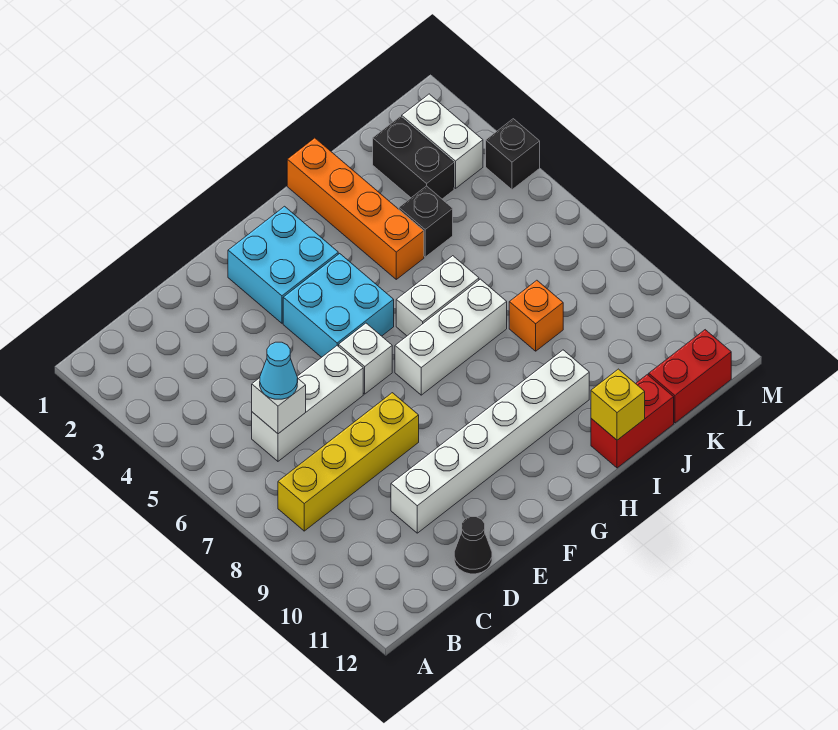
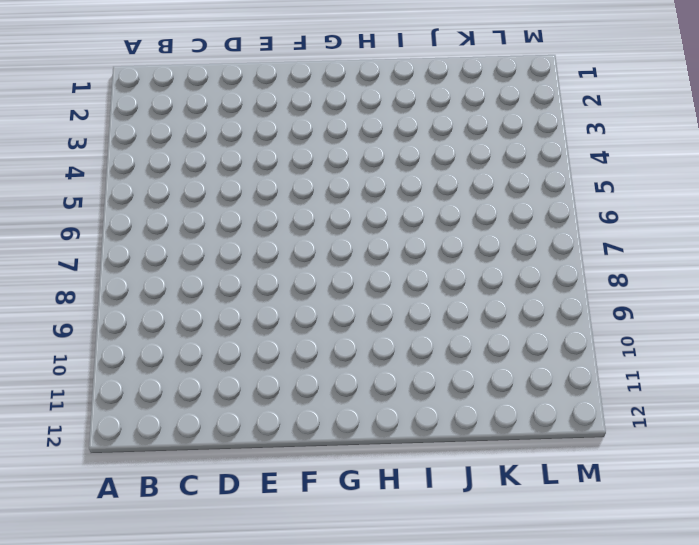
none -> yellow 1x4 brick [278,393,419,531]
none -> white 1x3 brick [252,346,363,461]
none -> white 1x6 brick [391,350,589,533]

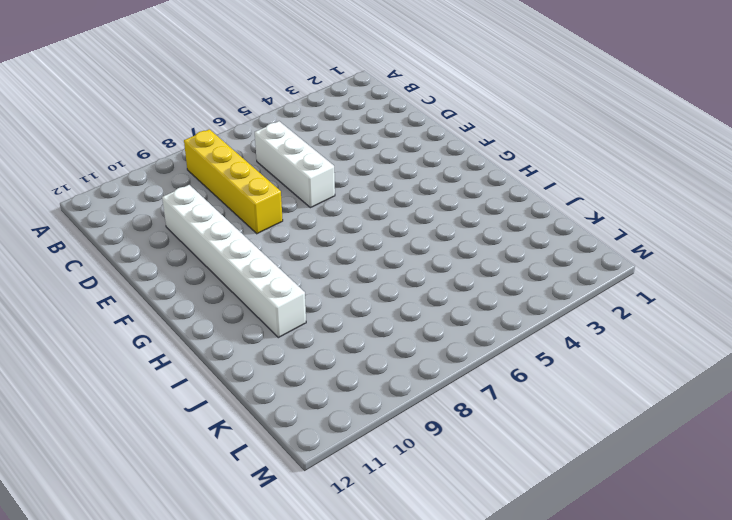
none -> black 1x1 cone [454,517,492,574]
none -> cyan 2x2 brick [228,206,338,323]
none -> cyan 2x2 brick [283,254,394,357]

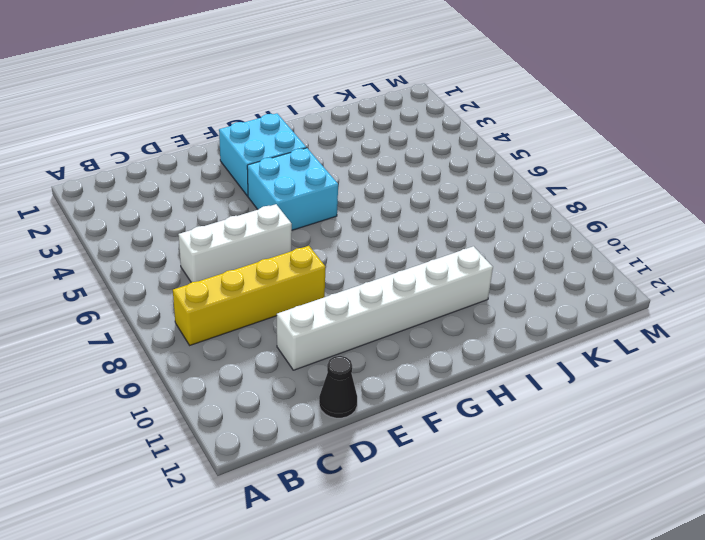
none -> white 1x1 brick [339,323,392,394]
none -> white 1x3 brick [395,279,507,395]
none -> white 1x2 brick [396,256,479,336]

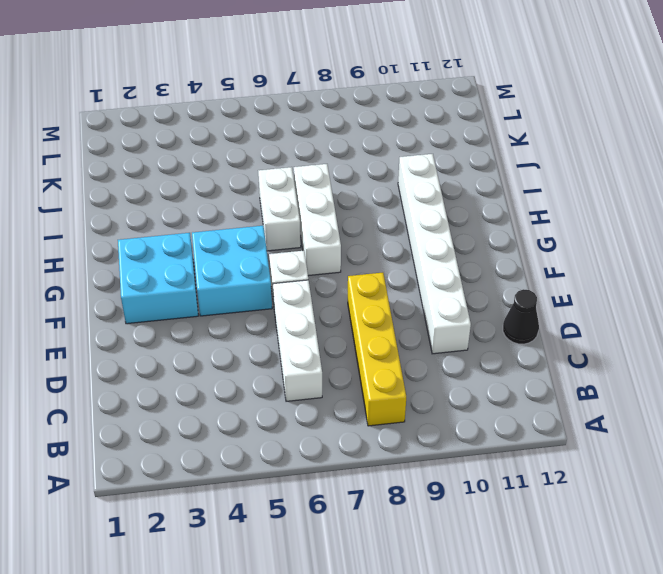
none -> orange 1x4 brick [287,138,424,279]
none -> red 1x2 brick [591,374,674,468]
none -> black 1x1 brick [399,186,453,257]

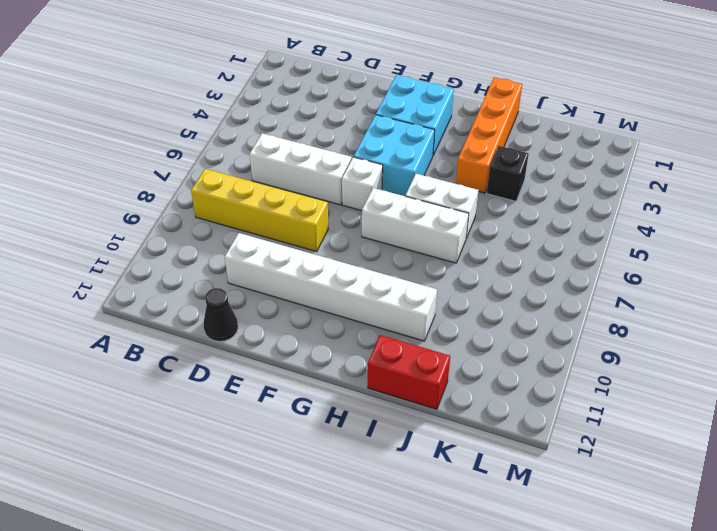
none -> orange 1x1 brick [509,280,563,351]
none -> black 1x2 brick [373,117,454,199]
none -> red 1x2 brick [649,330,731,423]

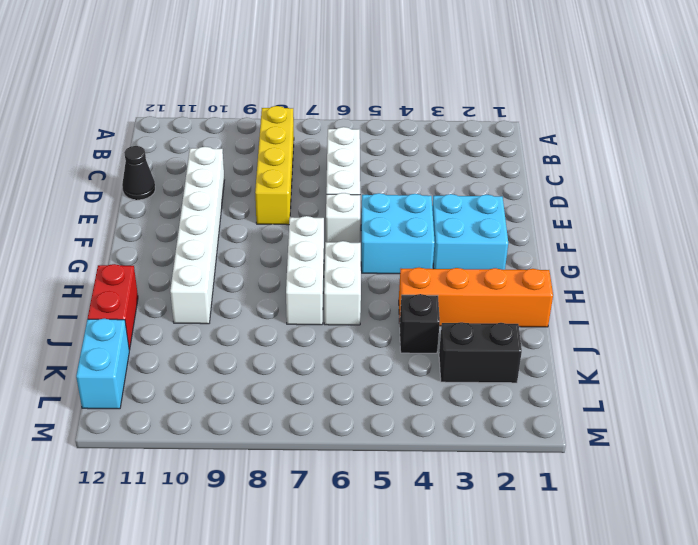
cyan 1x2 brick [76,319,129,409] -> red 1x2 brick [649,330,731,423]
none -> orange 1x1 brick [509,280,563,351]
none -> white 1x2 brick [402,94,483,189]
none -> black 1x1 brick [486,119,540,190]

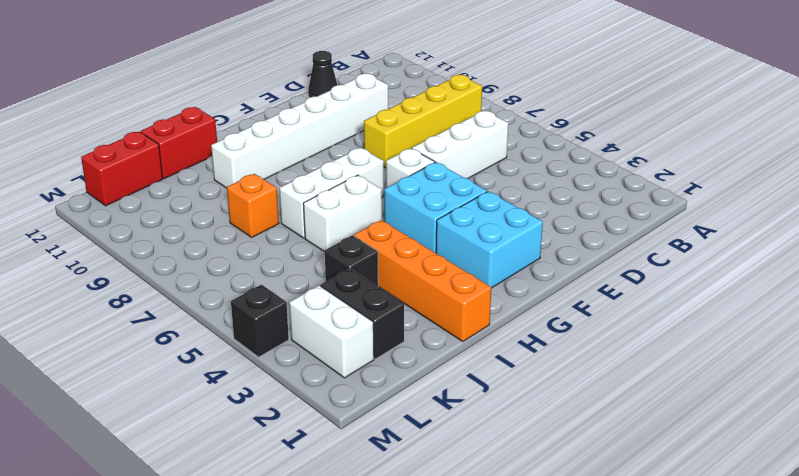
none -> white 1x1 brick [252,378,306,434]
none -> yellow 1x1 brick [591,369,645,440]
none -> cyan 1x1 cone [260,342,298,399]

